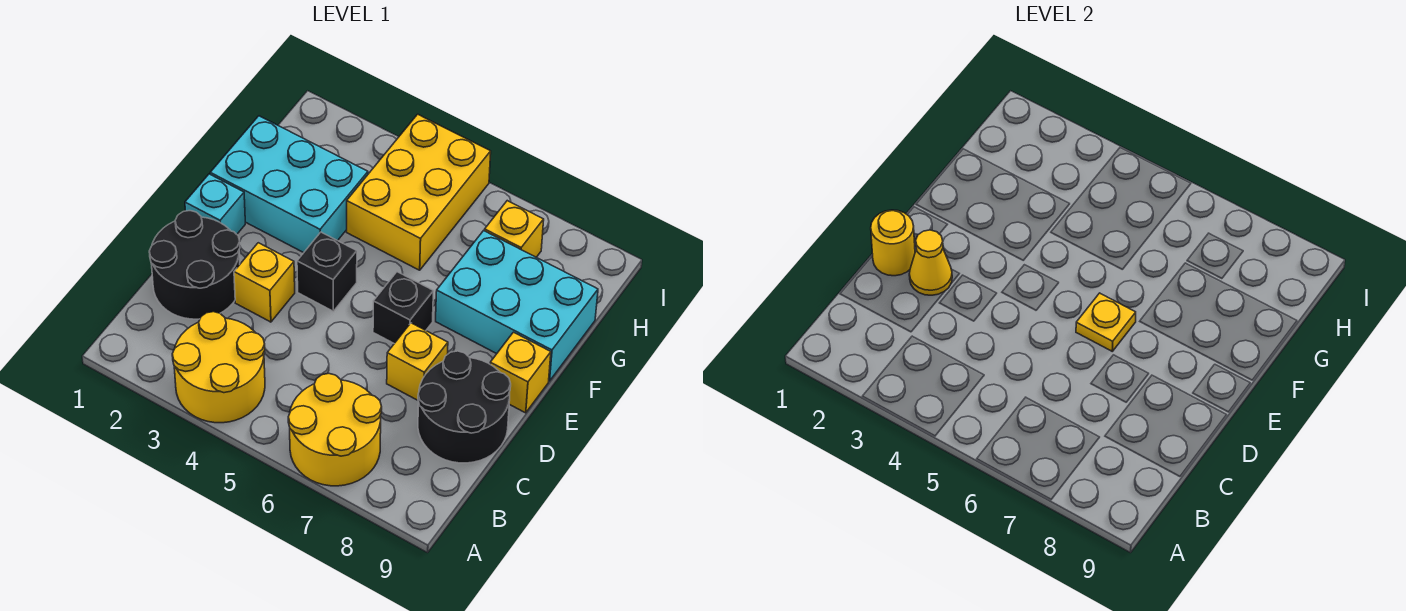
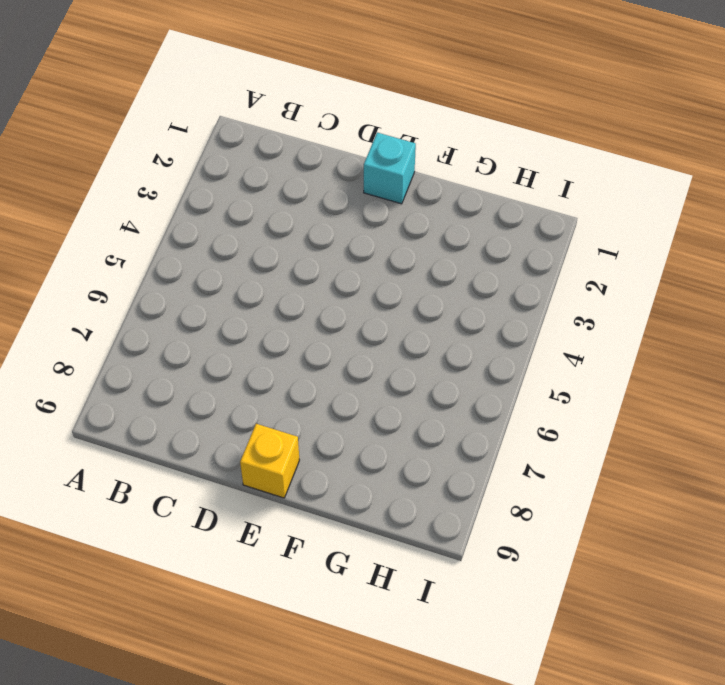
none -> yellow 2x2 round brick [172,312,265,423]
none -> yellow 2x2 round brick [288,374,382,486]
none -> black 2x2 round brick [149,211,240,319]

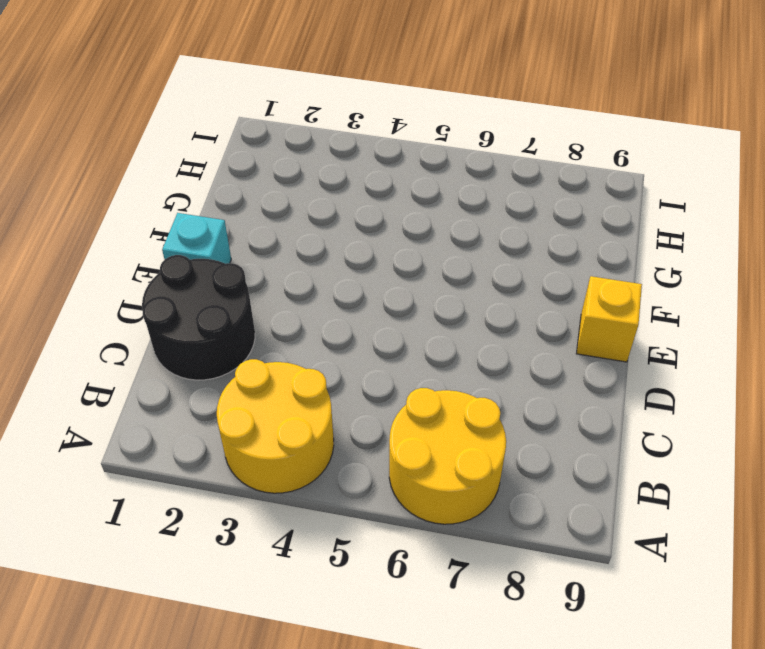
none -> black 2x2 round brick [418,351,511,463]
none -> yellow 1x1 brick [234,243,295,322]
none -> yellow 1x1 brick [387,323,448,400]

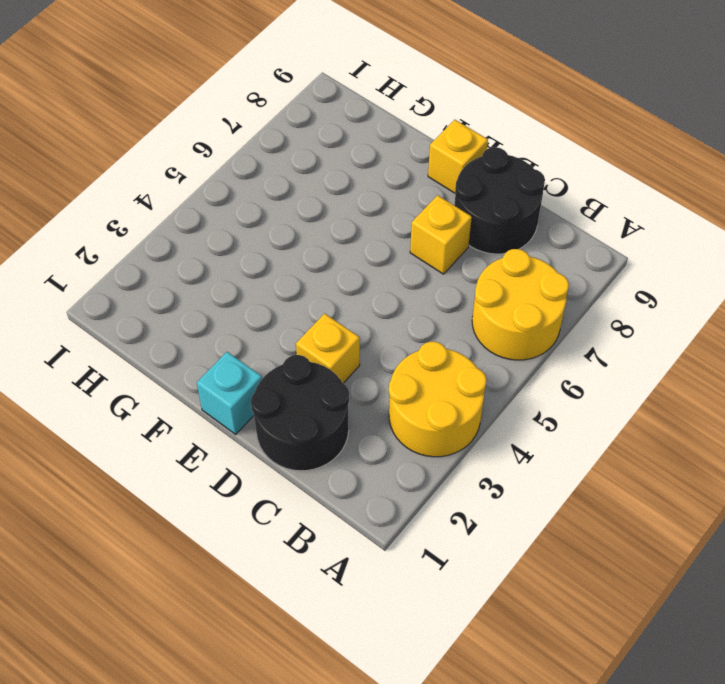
none -> black 1x1 brick [297,232,357,311]
none -> black 1x1 brick [373,272,433,343]
none -> cyan 2x3 brick [210,116,368,253]

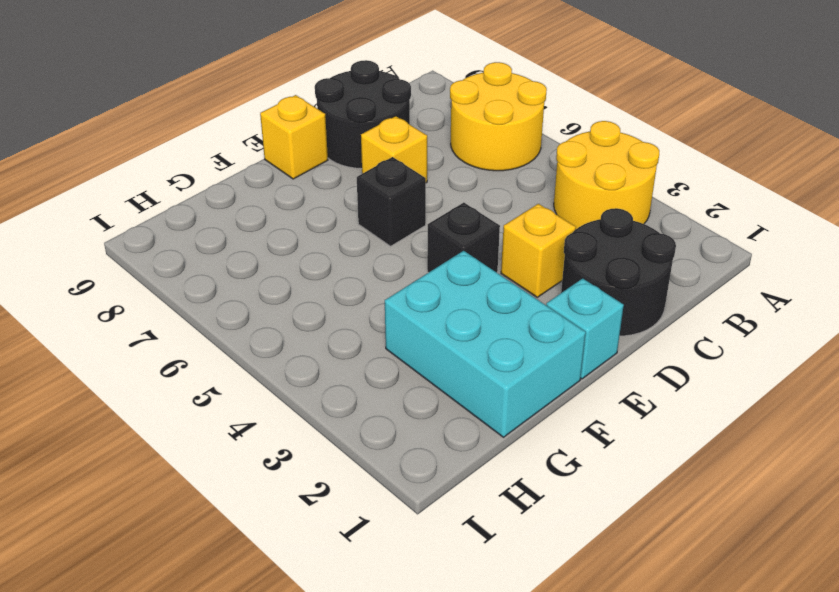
none -> cyan 2x3 brick [436,231,598,381]
none -> yellow 2x3 brick [347,114,491,270]
none -> yellow 1x1 brick [485,201,544,257]

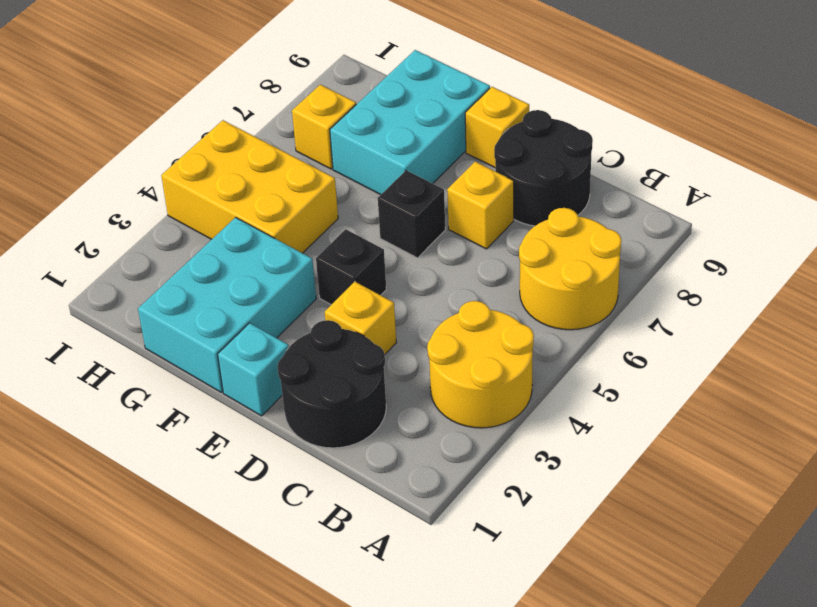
none -> yellow 1x1 round brick [871,210,915,276]
none -> yellow 1x1 cone [909,230,952,295]
none -> yellow 1x1 plate [1076,293,1136,351]

